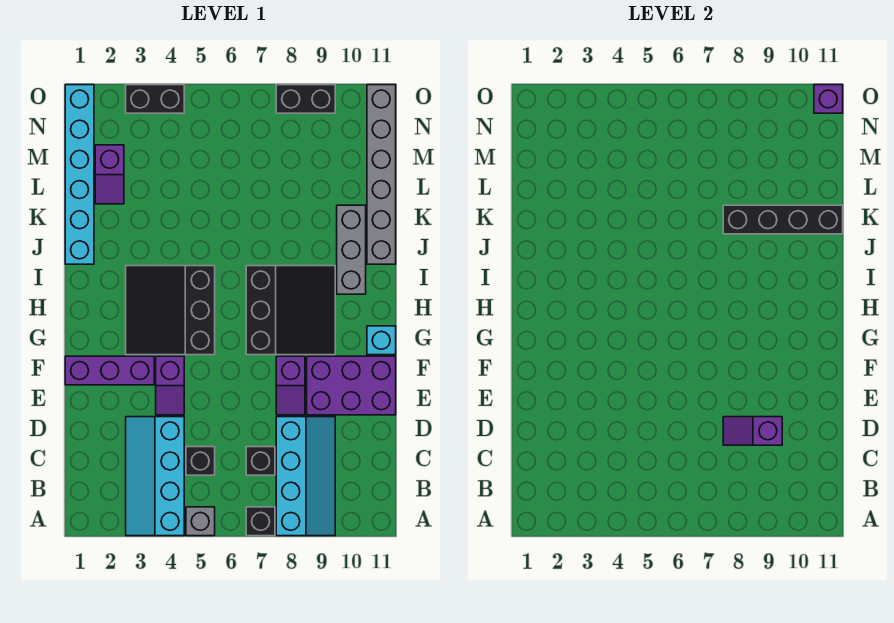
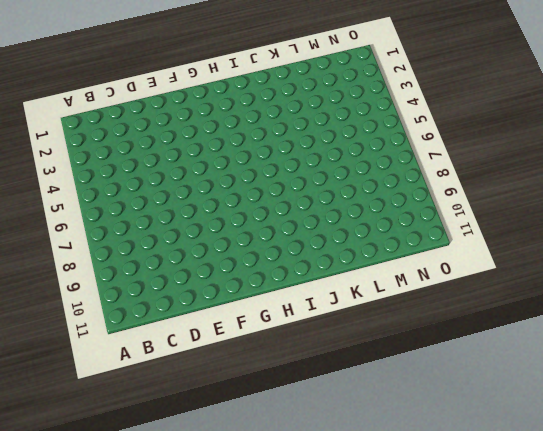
none -> cyan 2x4 slope [126,417,184,536]
none -> grey 1x1 brick [186,507,215,536]
none -> black 1x1 brick [246,507,275,536]

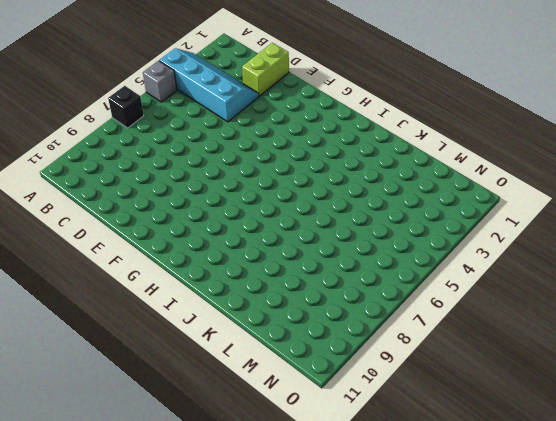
lime 1x2 brick [242,43,289,96] -> none
none -> cyan 2x4 slope [276,417,335,536]
none -> black 1x1 brick [186,447,215,475]
none -> black 1x1 brick [246,447,275,475]

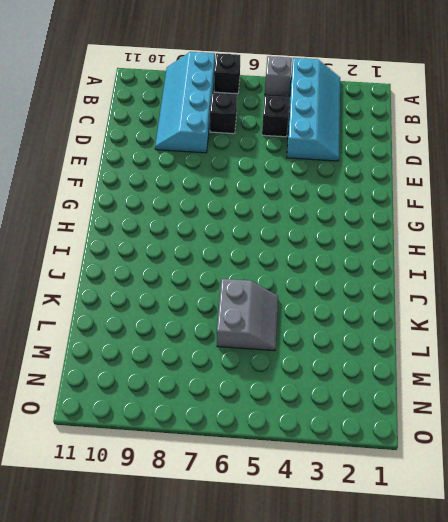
grey 2x2 slope [217,279,278,351] -> none
none -> purple 1x2 slope [156,356,184,415]
none -> purple 1x2 slope [276,356,305,415]
none -> purple 2x3 brick [307,356,396,415]

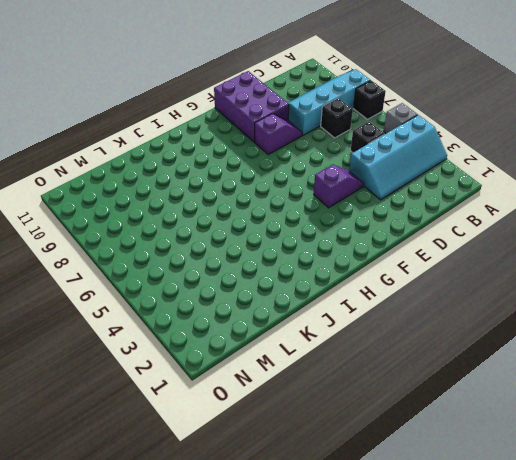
none -> purple 1x3 brick [65,356,154,385]
none -> black 3x3 slope [126,266,215,355]
none -> black 3x3 slope [246,266,335,355]

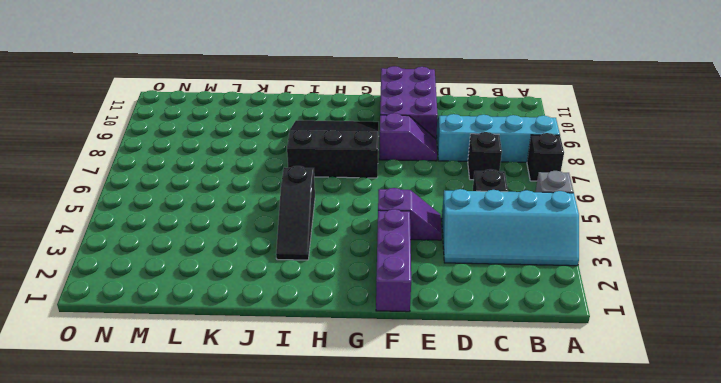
black 1x3 slope [276,166,315,260] -> black 3x3 slope [126,266,215,355]
none -> cyan 1x1 brick [367,326,396,355]
none -> grey 1x3 brick [337,205,366,294]
none -> cyan 1x6 brick [65,85,94,264]

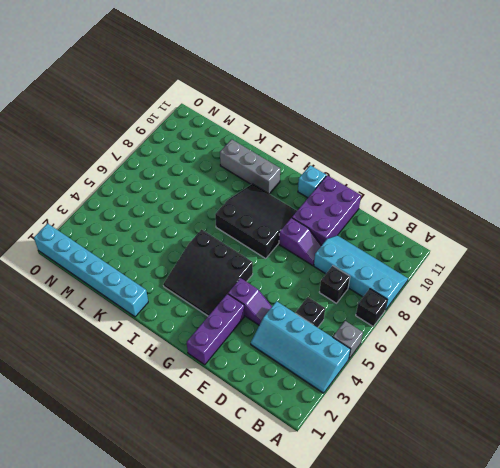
none -> grey 1x6 brick [367,85,396,264]
none -> purple 1x2 slope [95,145,124,204]
none -> black 1x2 brick [126,85,184,113]

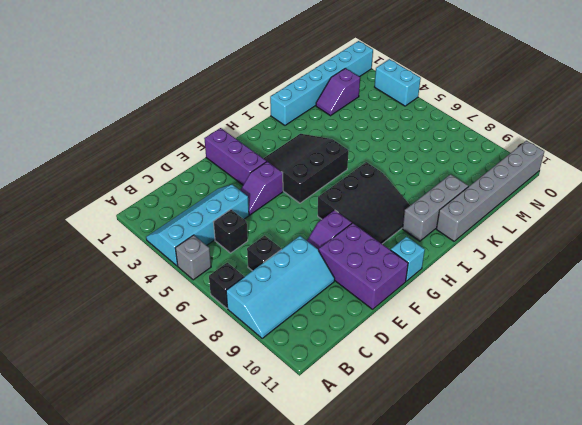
cyan 1x2 brick [375,59,421,106] -> black 1x2 brick [126,85,184,113]
none -> black 1x2 brick [276,85,335,113]
none -> purple 1x2 slope [723,417,782,445]
none -> black 1x4 brick [723,205,843,234]

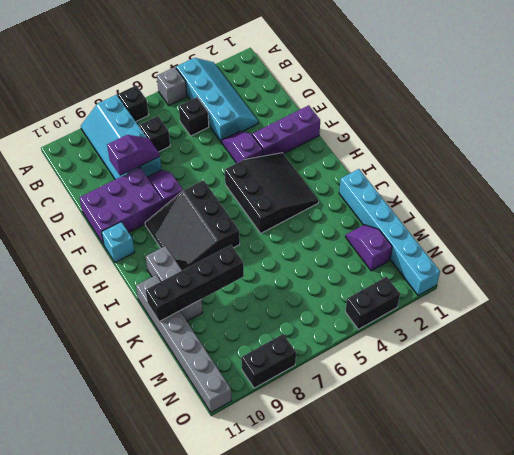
none -> purple 1x1 brick [814,85,843,113]

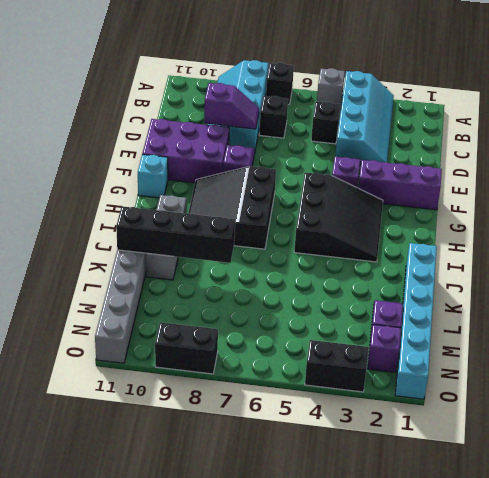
purple 1x1 brick [367,325,401,372] -> purple 1x1 brick moved to [814,85,843,113]

